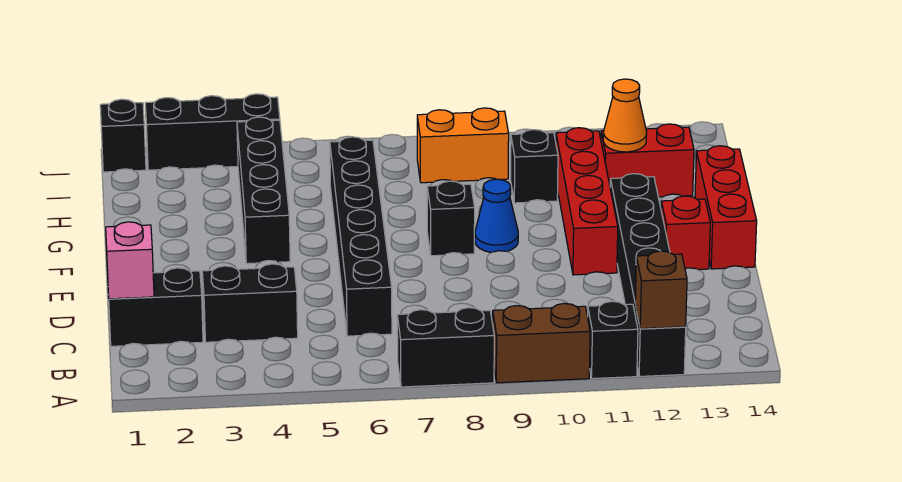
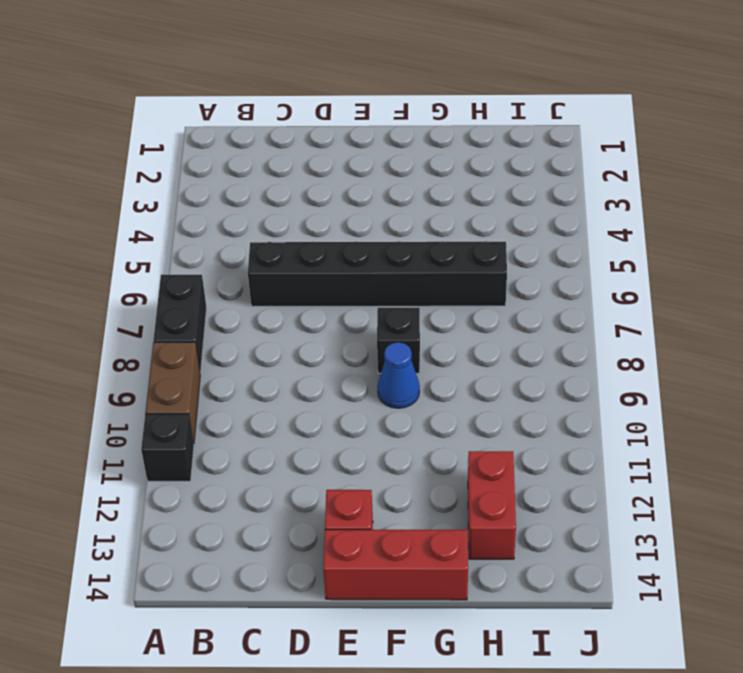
none -> black 1x6 brick [610,174,686,377]
none -> black 1x2 brick [109,268,203,346]
none -> black 1x2 brick [202,264,298,342]

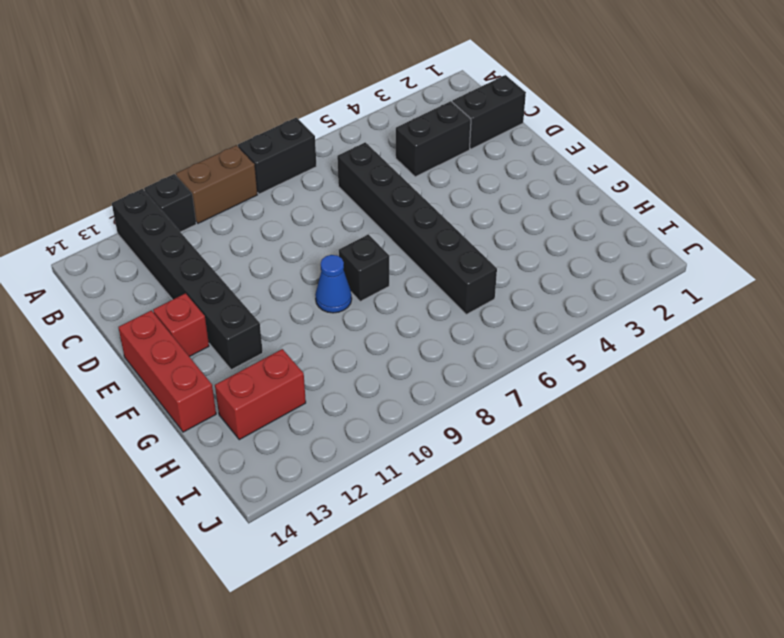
none -> red 1x4 brick [556,128,618,275]
none -> black 1x4 brick [237,117,290,264]
none -> black 1x1 brick [511,130,558,203]

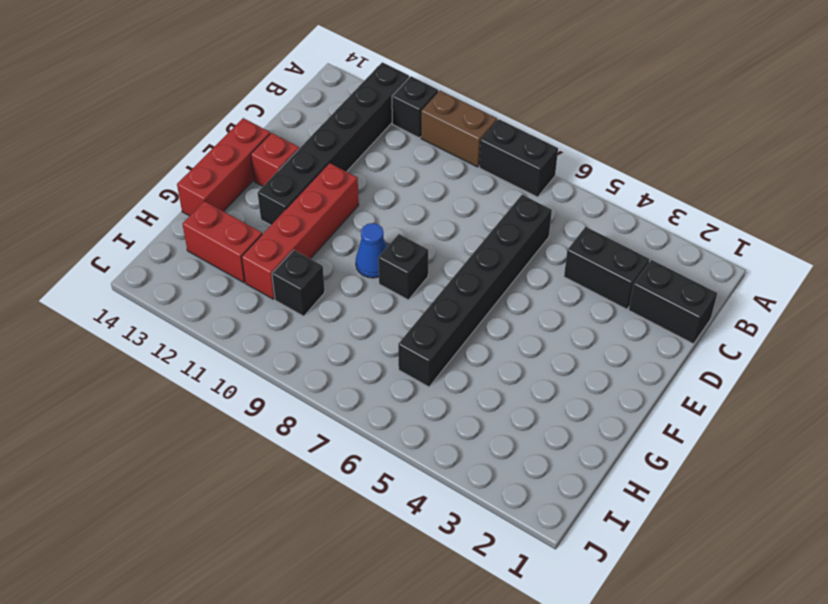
none -> black 1x4 brick [237,117,290,264]
none -> orange 1x2 brick [417,108,509,183]
none -> black 1x1 brick [100,99,146,172]

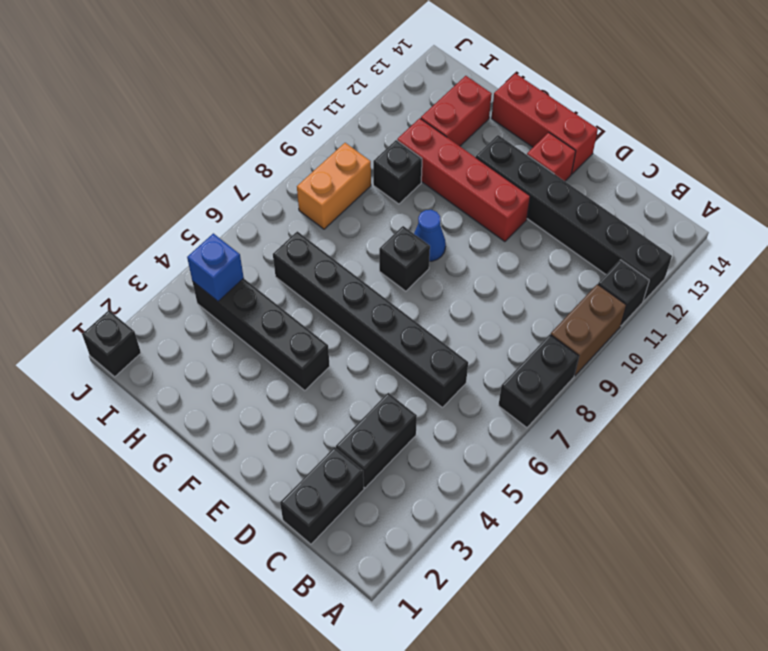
blue 1x1 brick [187,233,244,301] -> none
none -> black 1x3 brick [145,94,280,170]
none -> brown 1x1 brick [635,251,687,329]
none -> pink 1x1 brick [106,222,154,299]

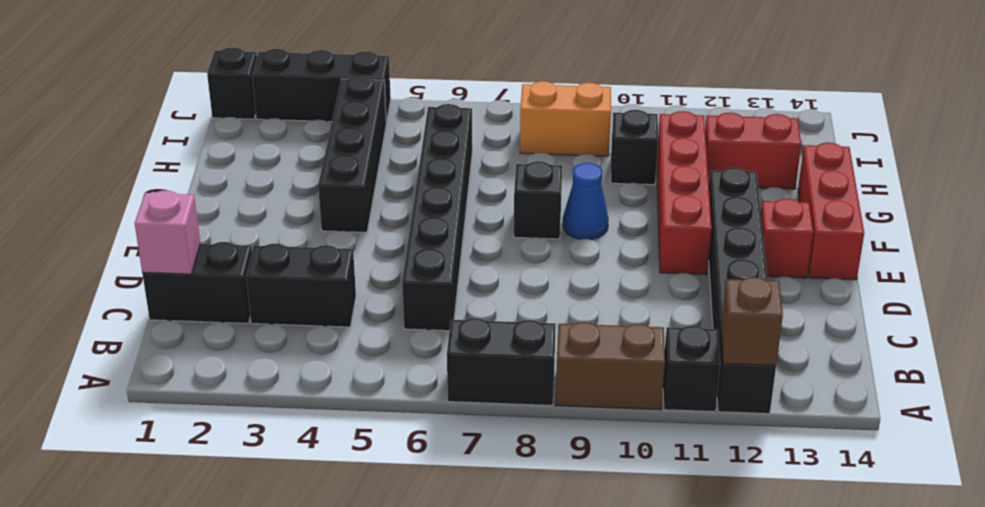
none -> orange 1x1 cone [603,79,647,152]

